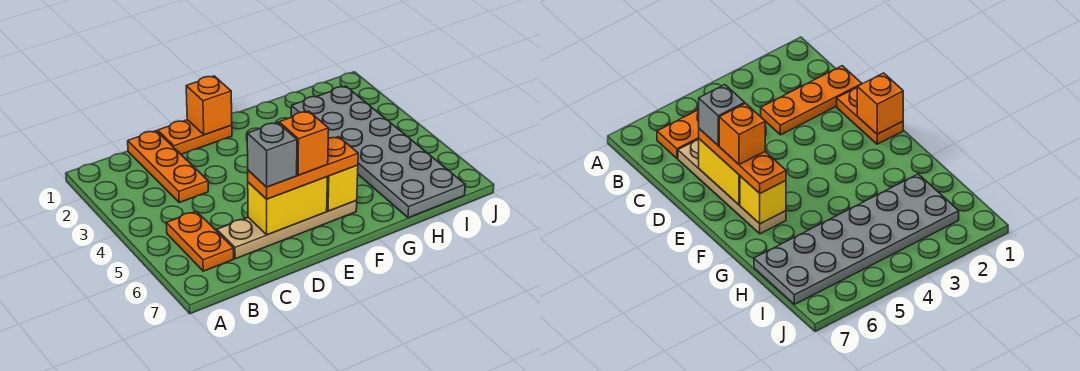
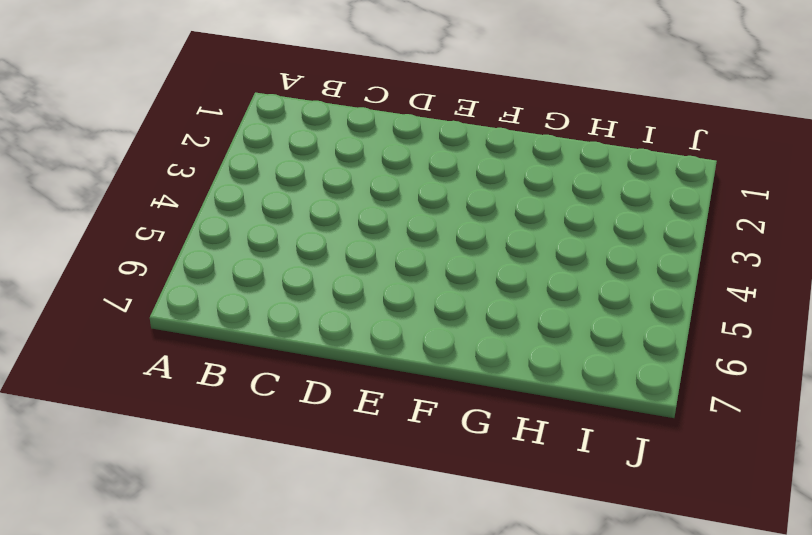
none -> orange 1x2 plate [166,211,234,271]
none -> orange 1x3 plate [128,131,208,203]

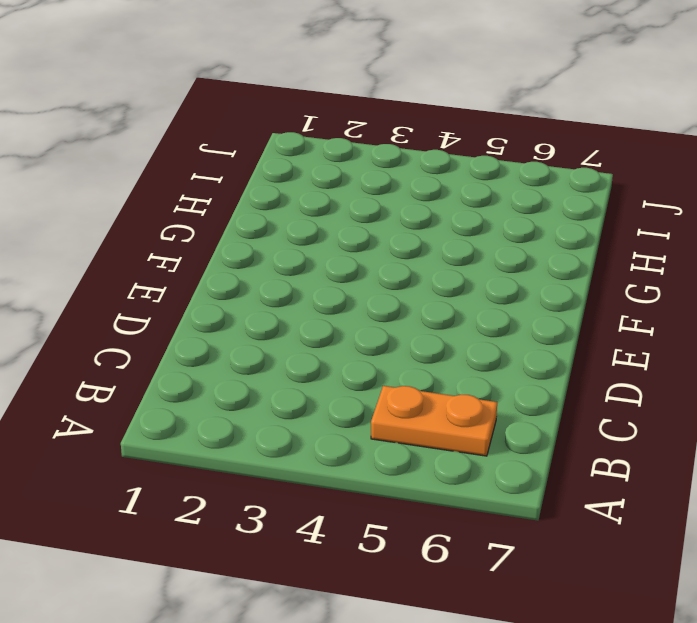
none -> orange 1x3 plate [128,131,208,203]
none -> tan 1x4 plate [217,201,357,259]

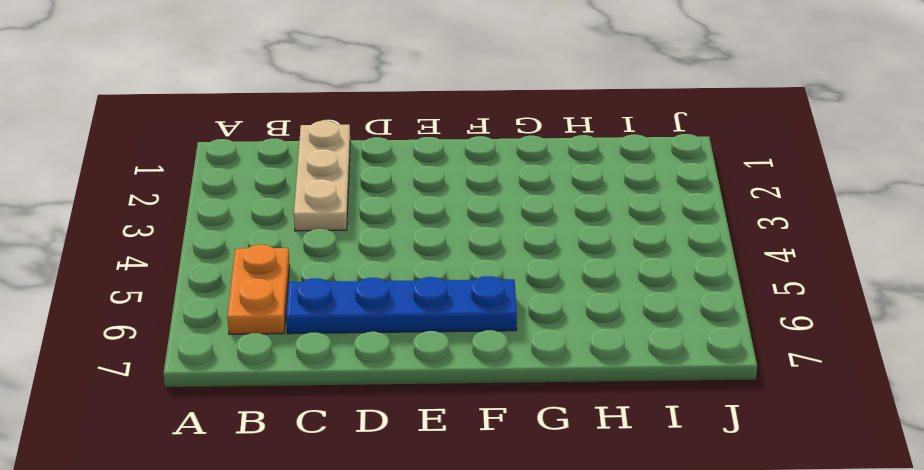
tan 1x3 plate [294,121,350,231] -> orange 1x3 plate [128,131,208,203]
blue 1x4 plate [286,276,517,334] -> tan 1x4 plate [217,201,357,259]
none -> orange 1x2 plate [158,120,232,154]
none -> grey 2x6 plate [291,86,465,218]

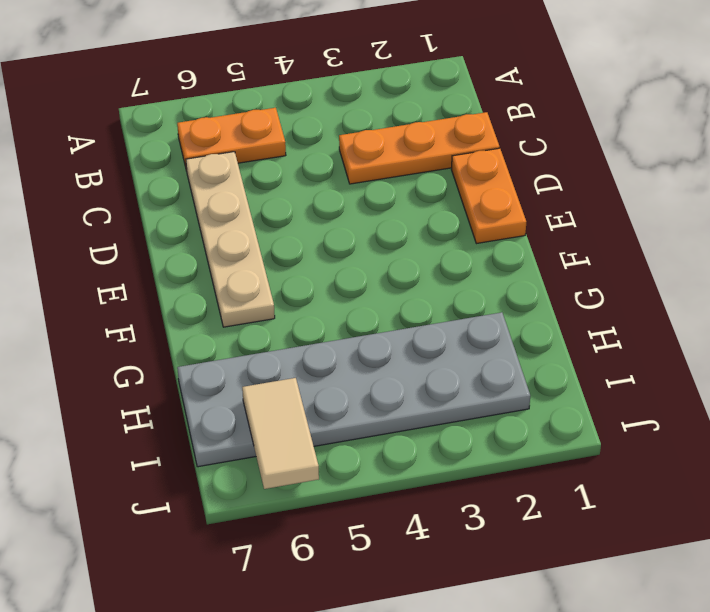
tan 1x2 tile [242,378,319,489] -> none
none -> yellow 1x2 brick [248,177,327,235]
none -> orange 1x1 brick [186,76,232,135]

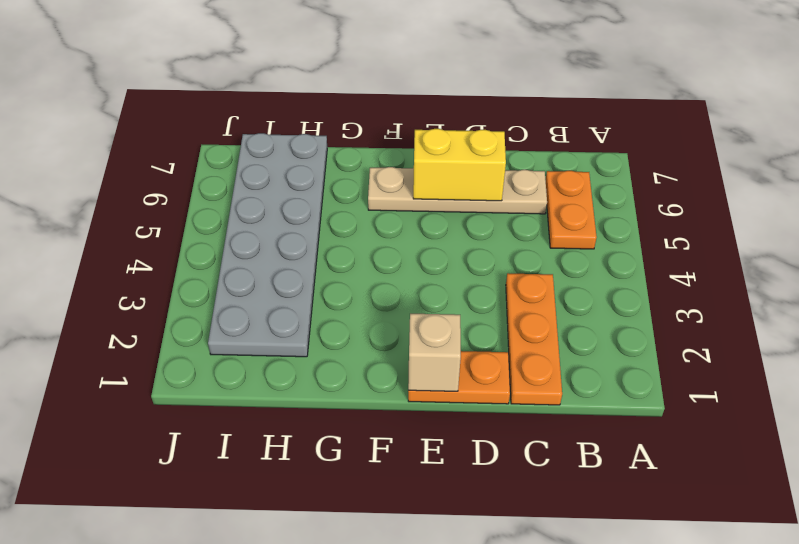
tan 1x1 brick [408,314,461,391] -> orange 1x1 brick [186,76,232,135]
none -> yellow 1x1 brick [327,165,358,211]
none -> orange 1x3 plate [248,137,358,199]

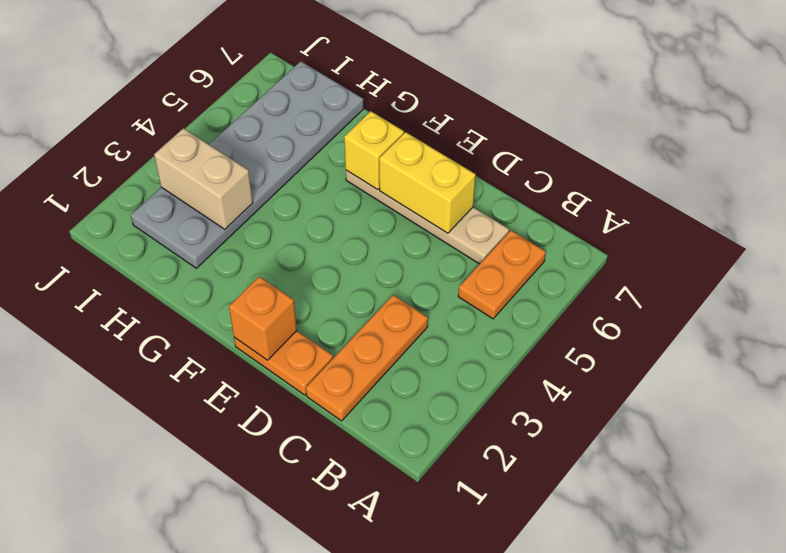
tan 1x2 brick [154,128,253,229] -> none
none -> orange 1x3 plate [248,137,358,199]
none -> grey 1x1 brick [247,122,297,187]

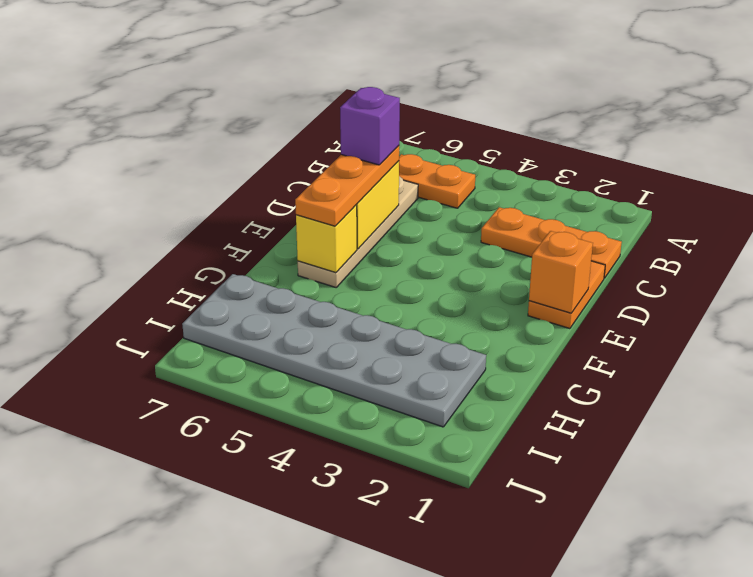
purple 1x1 brick [340,87,400,165] -> grey 1x1 brick [247,122,297,187]
none -> orange 1x1 brick [279,111,329,175]

